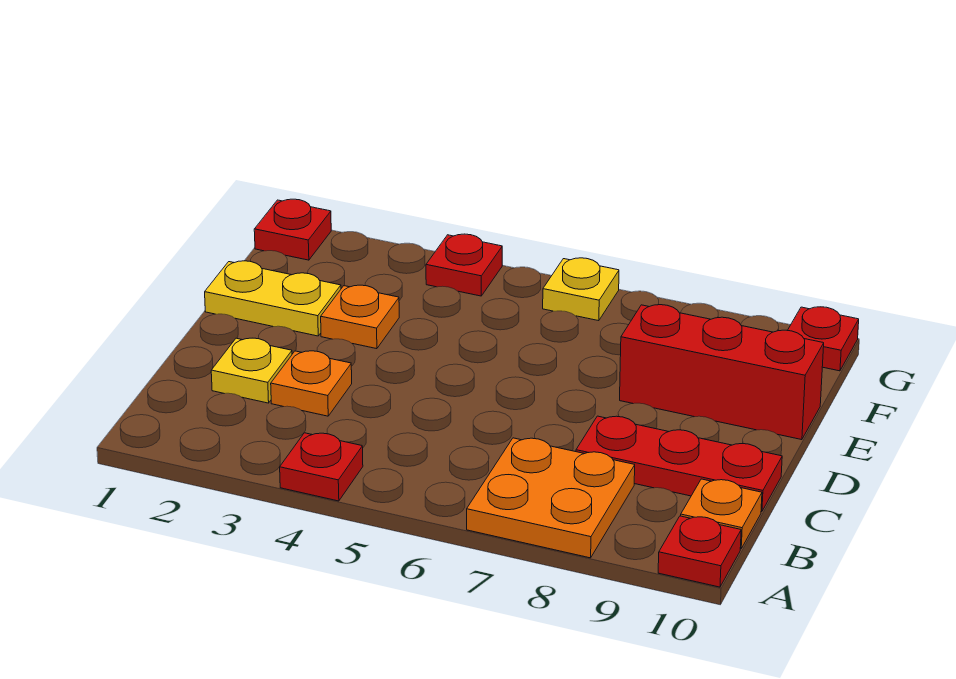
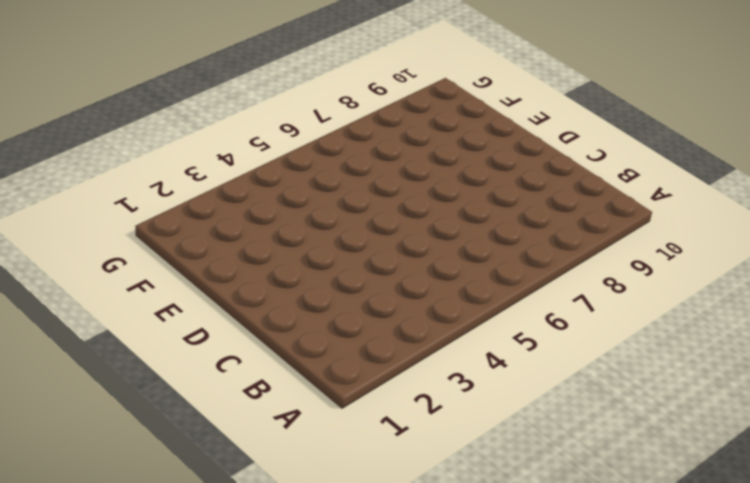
none -> red 1x1 plate [280,433,363,501]
none -> orange 2x2 plate [467,438,635,558]
none -> red 1x1 plate [658,516,741,587]

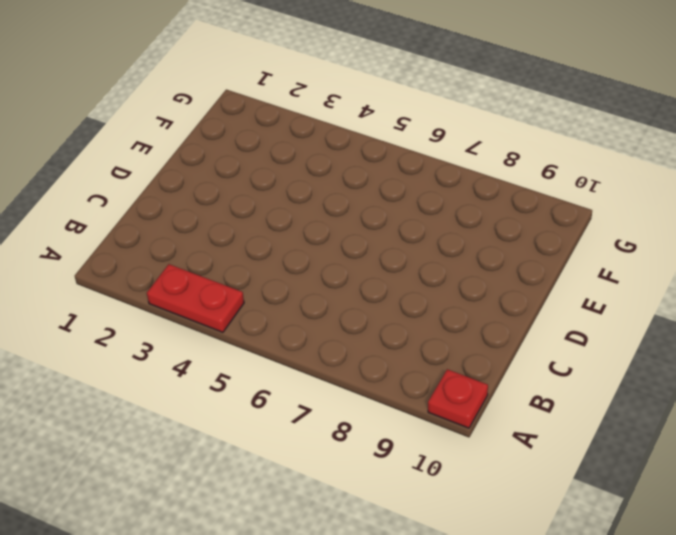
red 1x2 plate [147,264,244,332] -> red 1x1 plate [280,433,363,501]
none -> orange 2x2 plate [467,438,635,558]
none -> orange 1x1 plate [681,479,762,549]
none -> yellow 1x1 plate [211,338,292,403]

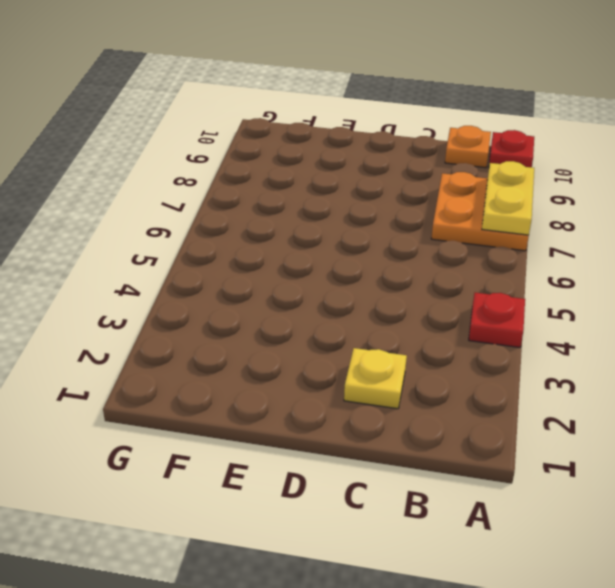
yellow 1x2 plate [482,161,534,235] -> yellow 1x2 plate moved to [205,261,341,336]
none -> orange 1x1 plate [271,351,352,416]
none -> red 1x3 plate [576,416,782,512]
none -> orange 1x1 plate [321,285,399,349]

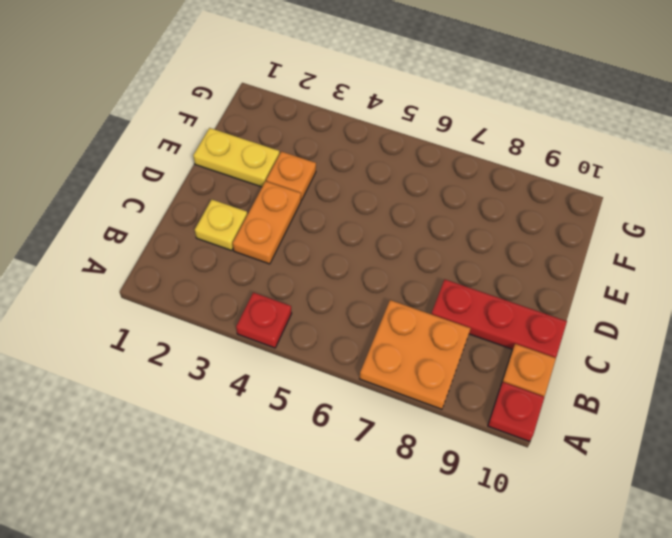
orange 1x2 plate [233,181,301,264] -> orange 1x1 plate [271,351,352,416]
none -> red 1x3 brick [620,305,824,440]
none -> red 1x1 plate [254,199,331,260]
none -> red 1x1 plate [426,234,502,296]

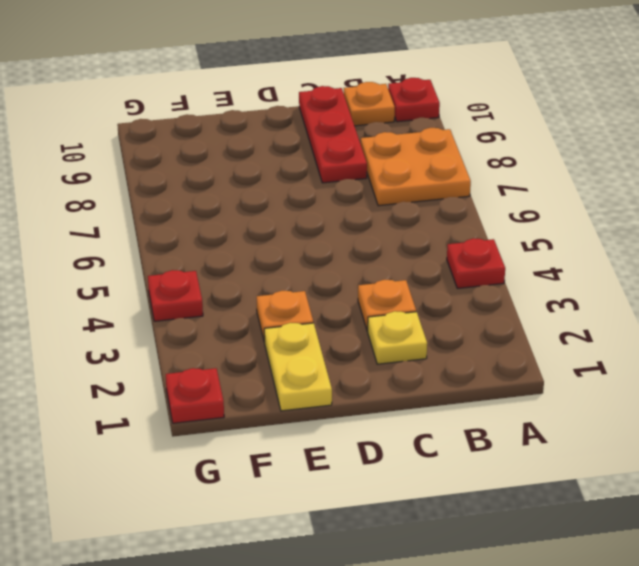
none -> red 1x3 brick [620,305,824,440]
none -> yellow 1x1 plate [543,258,619,321]
none -> red 1x1 plate [787,307,859,371]

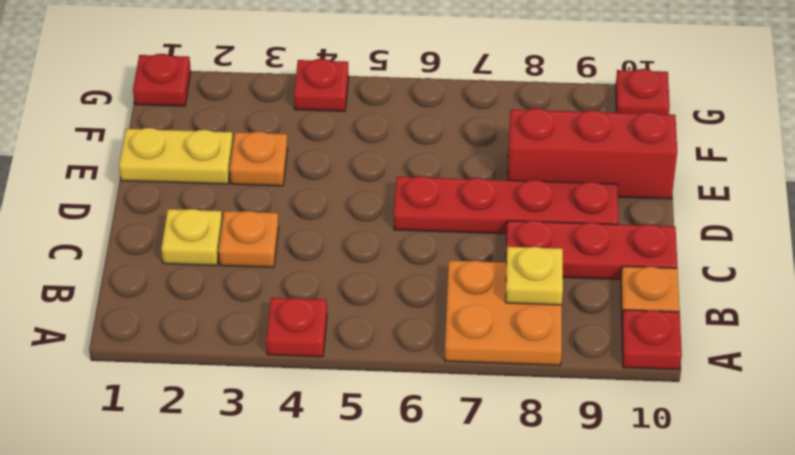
yellow 1x1 plate [506,247,563,305] -> yellow 1x1 plate moved to [543,258,619,321]
red 1x4 plate [394,176,618,234] -> none

